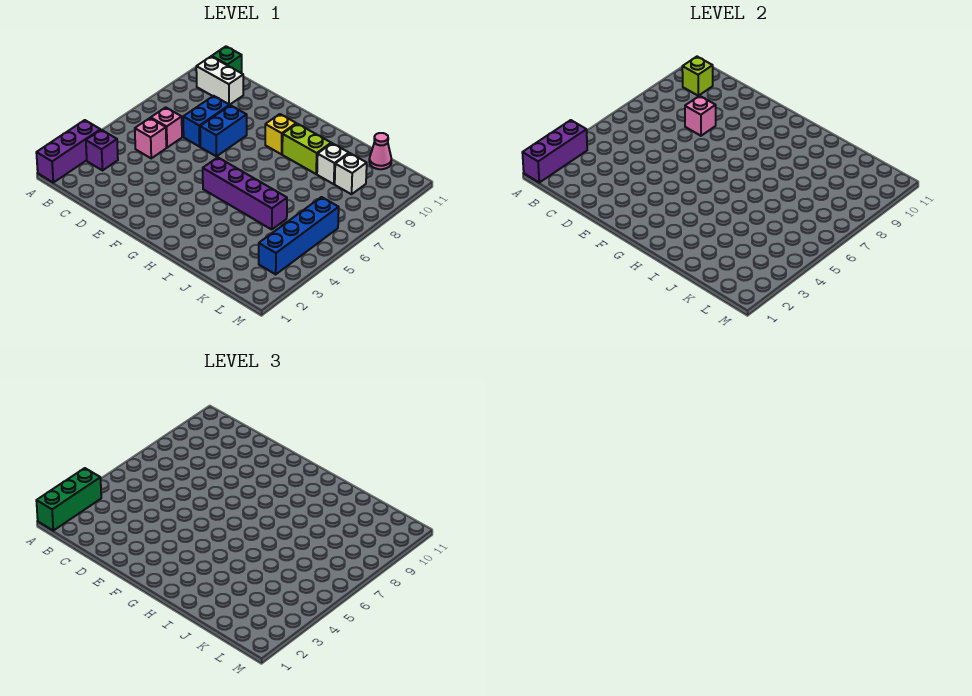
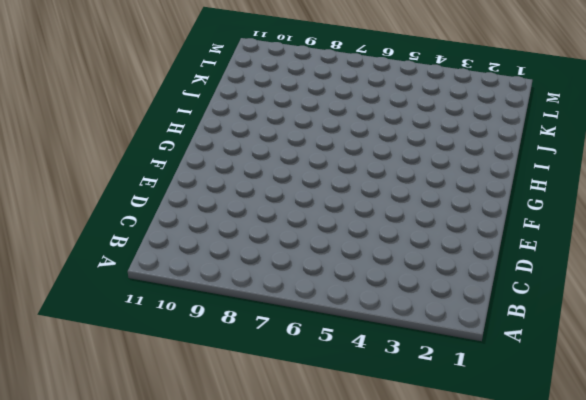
none -> purple 1x3 brick [36,120,101,182]
none -> purple 1x1 brick [86,130,118,170]
none -> white 1x2 brick [196,56,243,105]

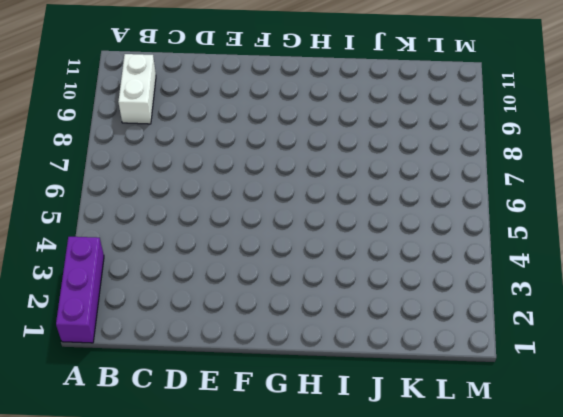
white 1x2 brick [118,54,156,124] -> white 1x2 brick turned to [196,56,243,105]
none -> purple 1x1 brick [86,130,118,170]
none -> green 1x1 brick [212,46,242,73]
none -> pink 1x1 brick [135,118,166,158]

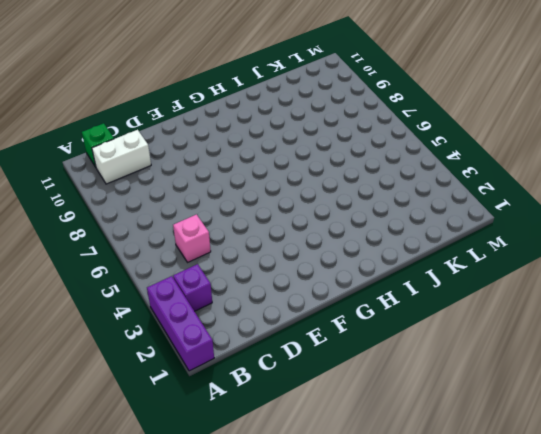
none -> pink 1x1 brick [151,107,182,148]
none -> blue 1x2 brick [183,96,230,147]
none -> blue 1x2 brick [200,105,247,156]

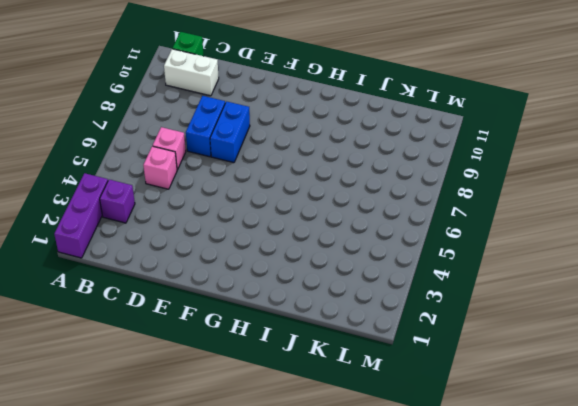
none -> purple 1x4 brick [203,157,287,230]
none -> yellow 1x1 brick [265,114,296,154]
none -> lime 1x2 brick [282,124,331,174]

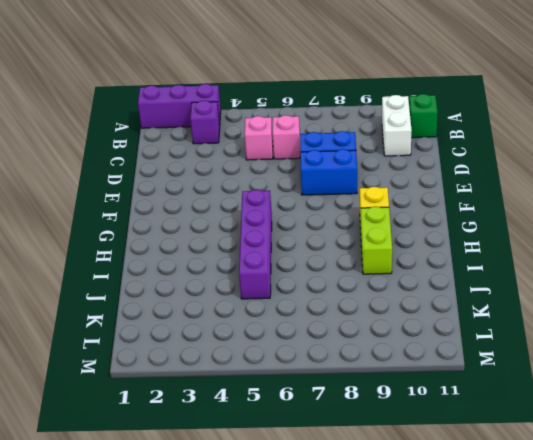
none -> white 1x1 brick [317,143,349,184]
none -> white 1x1 brick [335,153,367,194]
none -> pink 1x1 cone [369,133,391,169]

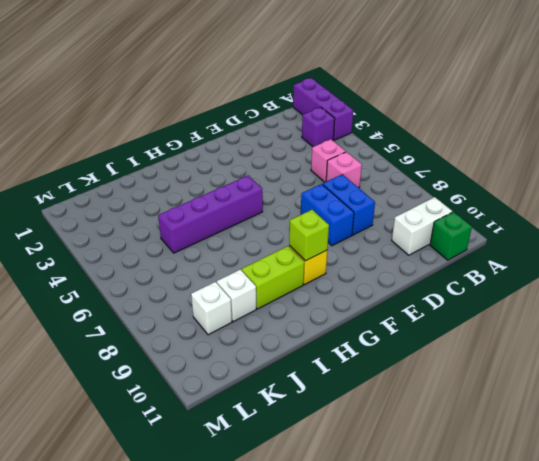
lime 1x1 brick [289,210,329,261] -> lime 1x1 brick moved to [682,57,713,96]
none -> pink 1x1 cone [369,133,391,169]
none -> blue 1x4 brick [259,197,339,274]
none -> purple 1x3 brick [522,120,587,182]

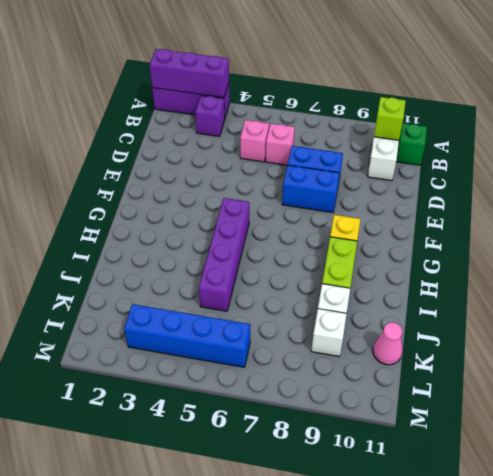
none -> pink 1x1 brick [685,96,716,136]
none -> green 1x3 brick [36,468,101,530]

